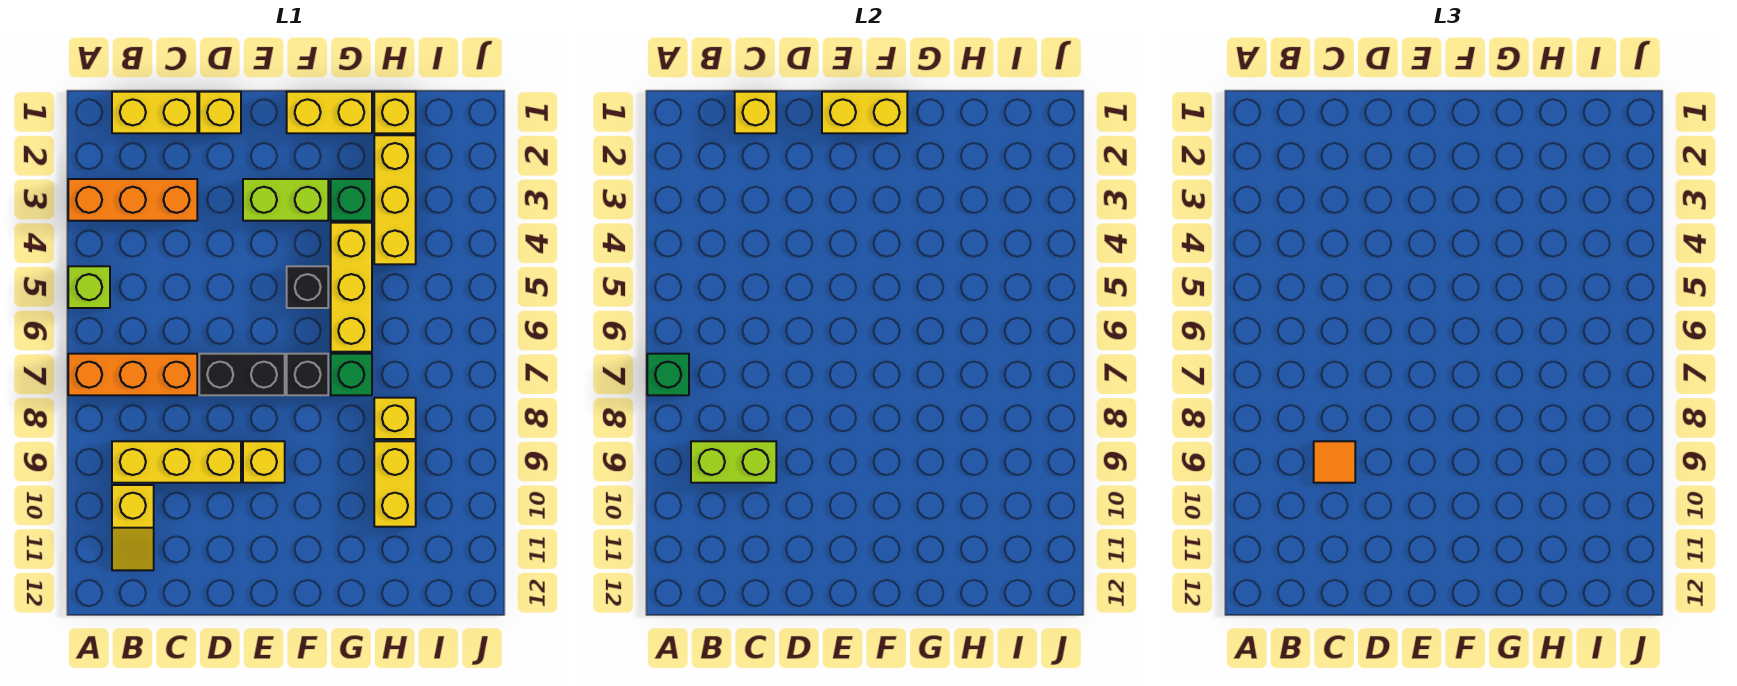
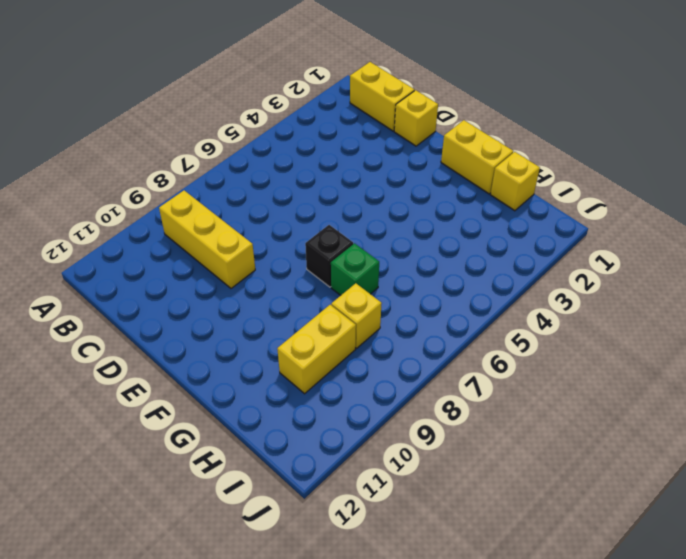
none -> orange 1x3 brick [68,179,197,221]
none -> lime 1x1 brick [68,266,110,308]
none -> orange 1x3 brick [68,354,197,395]

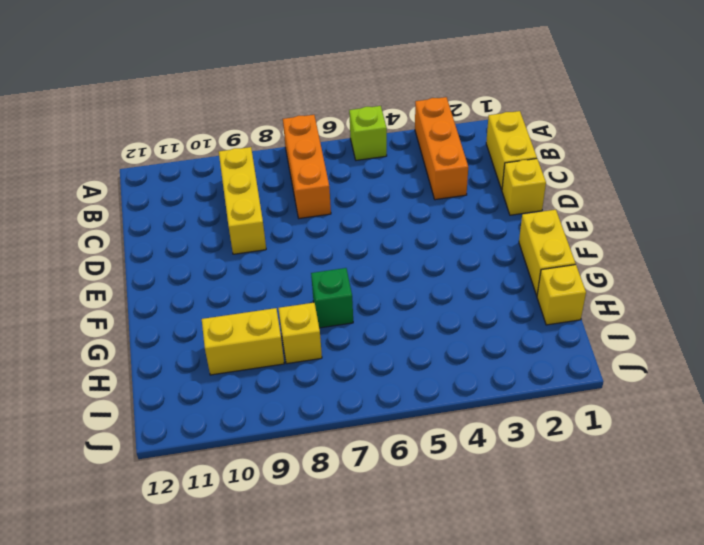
none -> yellow 1x2 slope [112,485,154,570]
none -> black 1x2 brick [199,354,285,395]
none -> lime 1x2 brick [243,179,328,221]

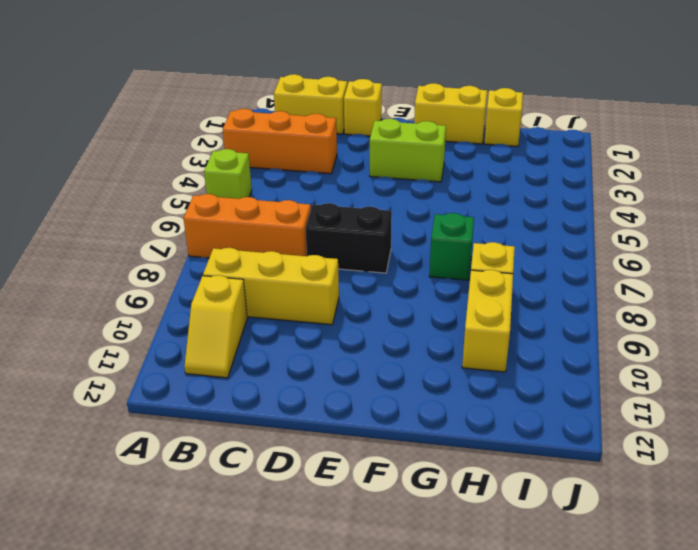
none -> yellow 1x1 brick [243,441,285,483]
none -> black 1x1 brick [287,266,328,308]
none -> black 1x1 brick [287,354,328,395]

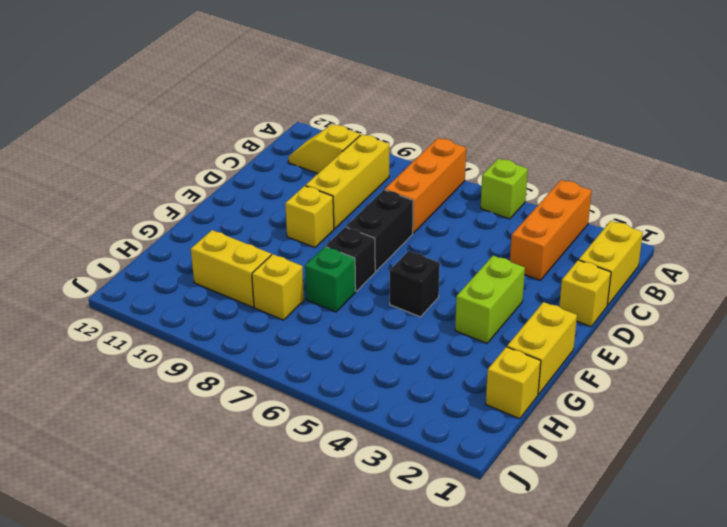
none -> green 1x1 brick [331,179,372,221]
none -> yellow 1x3 brick [331,223,372,352]
none -> yellow 1x3 brick [374,135,416,264]

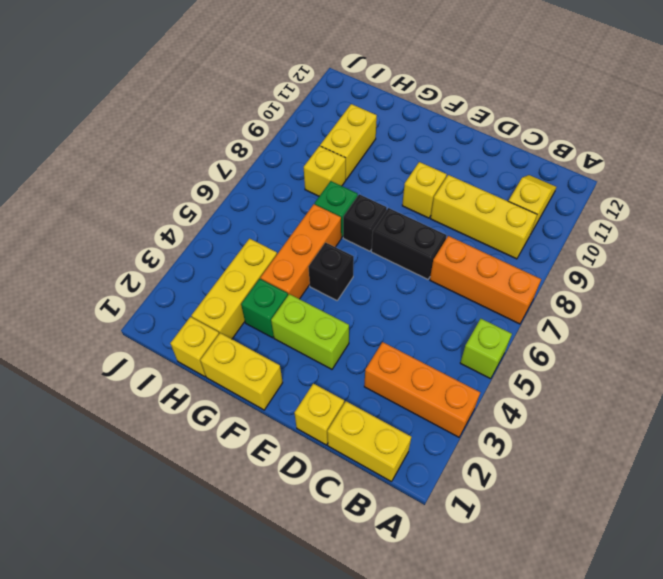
orange 1x3 brick [260,204,341,299] -> yellow 1x3 brick [331,223,372,352]
none -> green 1x1 brick [647,354,689,395]
none -> lime 1x2 brick [691,441,776,483]
none -> yellow 1x1 brick [735,92,776,133]

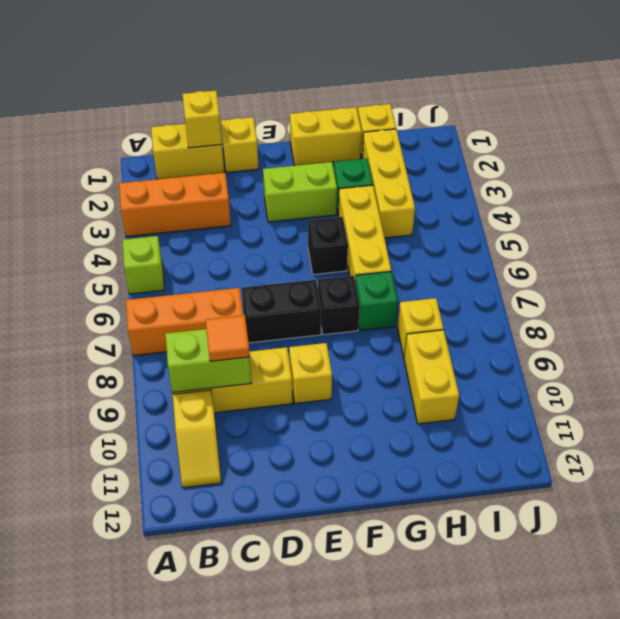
none -> green 1x1 brick [647,354,689,395]
none -> yellow 1x2 brick [822,92,907,133]

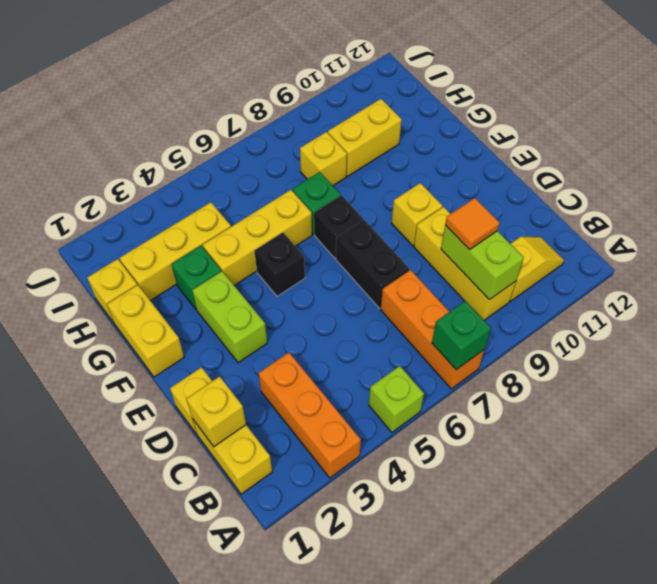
none -> yellow 1x2 brick [822,92,907,133]

